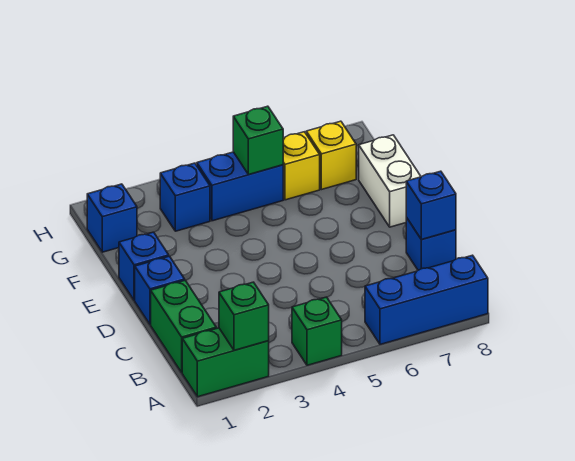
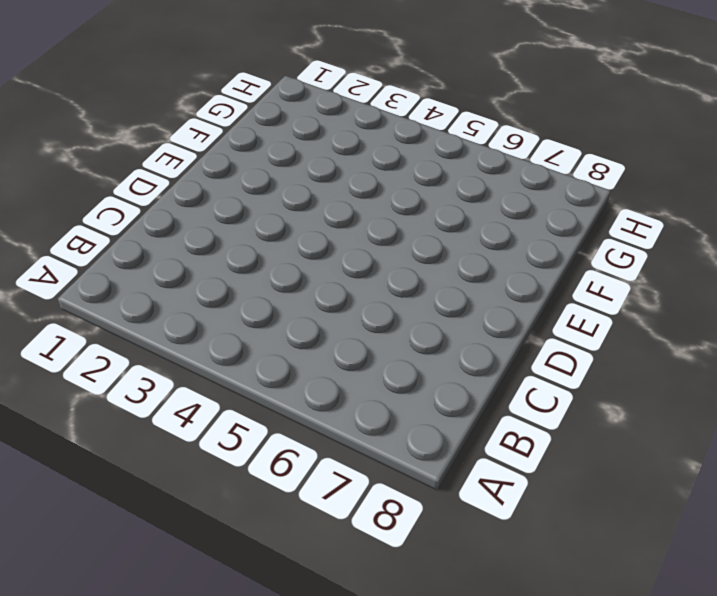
none -> green 1x2 brick [182,328,269,397]
none -> green 1x1 brick [292,297,342,365]
none -> blue 1x3 brick [365,255,488,344]

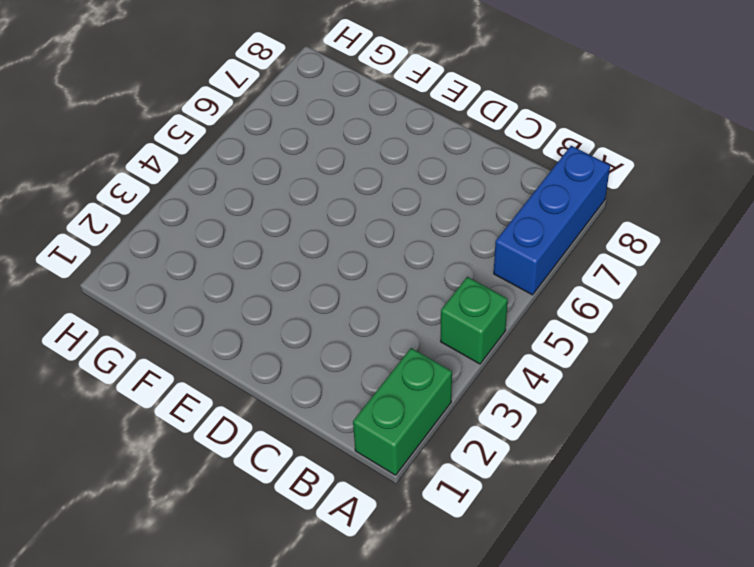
none -> green 1x2 brick [151,280,216,372]
none -> blue 1x1 brick [406,218,456,270]
none -> blue 1x1 brick [135,256,185,324]

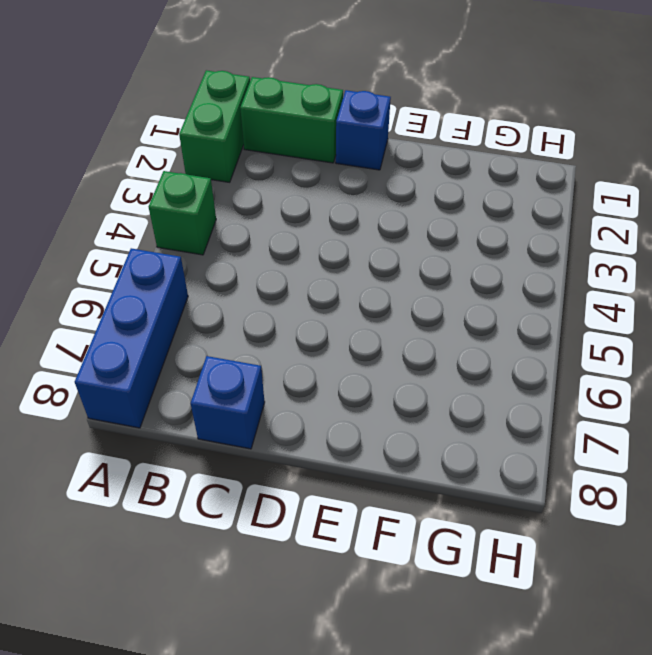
none -> blue 1x1 brick [119,232,169,300]
none -> white 1x2 brick [359,135,421,227]
none -> blue 1x1 brick [87,184,137,252]

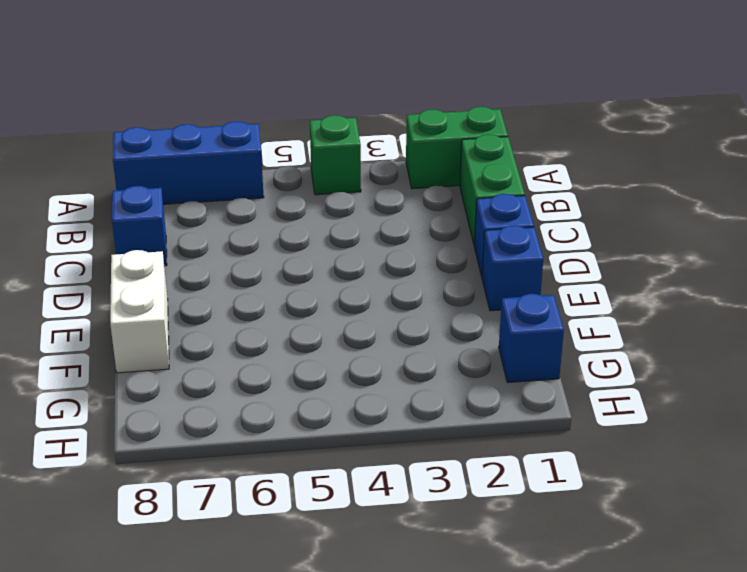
none -> blue 1x1 brick [160,163,210,231]
none -> blue 1x2 brick [197,152,283,221]
none -> yellow 1x1 brick [283,132,320,200]

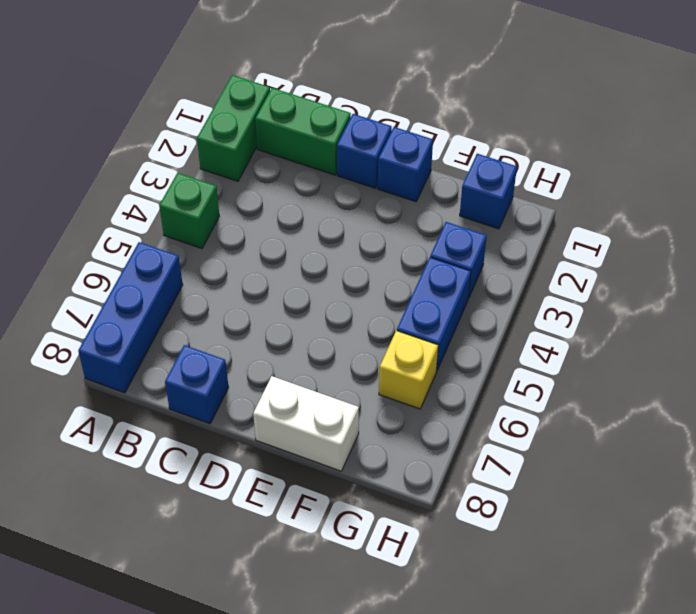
none -> yellow 1x1 brick [306,121,356,190]
none -> green 1x1 brick [219,282,269,350]
none -> blue 1x1 brick [406,171,456,240]

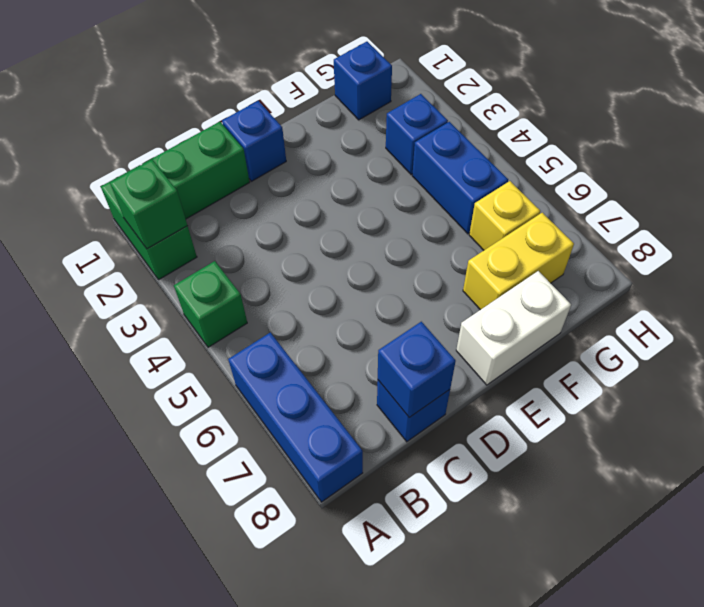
yellow 1x2 brick [463,213,574,310] -> yellow 1x1 brick [306,121,356,190]
none -> blue 1x1 brick [119,232,169,300]
none -> green 1x1 brick [233,106,283,175]

